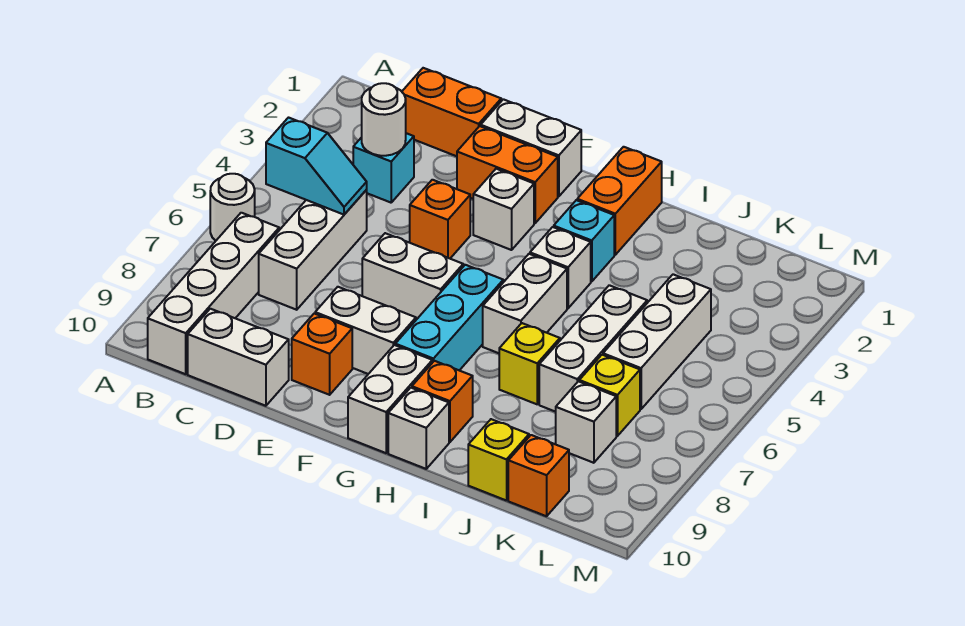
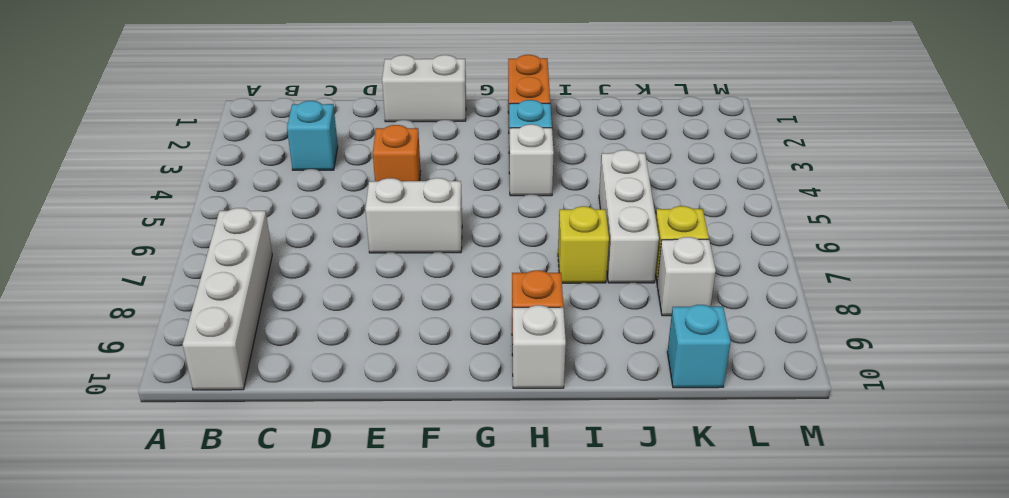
cyan 1x1 brick [667,305,731,388] -> orange 1x1 brick [508,435,569,516]
none -> white 1x1 round brick [210,174,255,241]
none -> orange 1x2 brick [402,68,501,156]
none -> white 1x3 brick [259,190,367,310]
none -> white 1x2 brick [188,309,289,406]

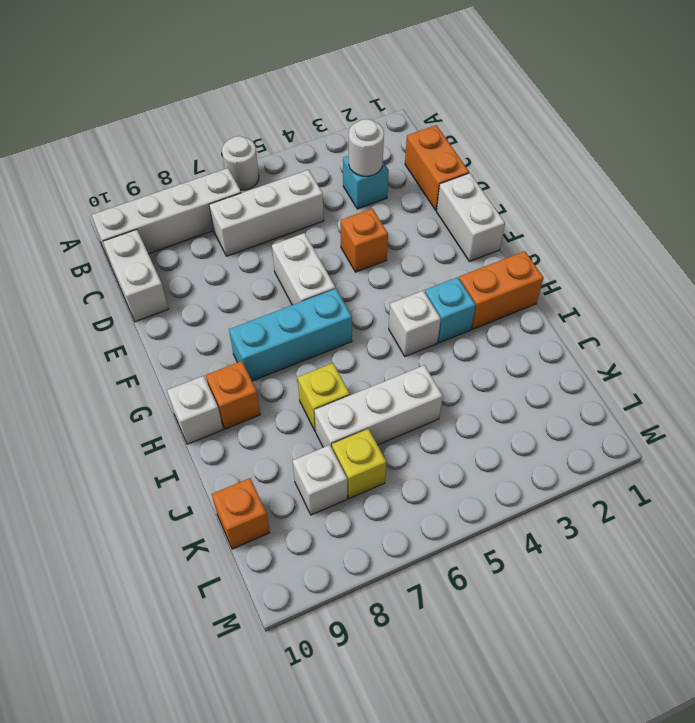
none -> orange 1x2 brick [457,126,558,223]
none -> white 1x2 brick [315,287,416,374]
none -> orange 1x1 brick [292,314,352,395]
none -> white 1x1 brick [473,169,534,250]

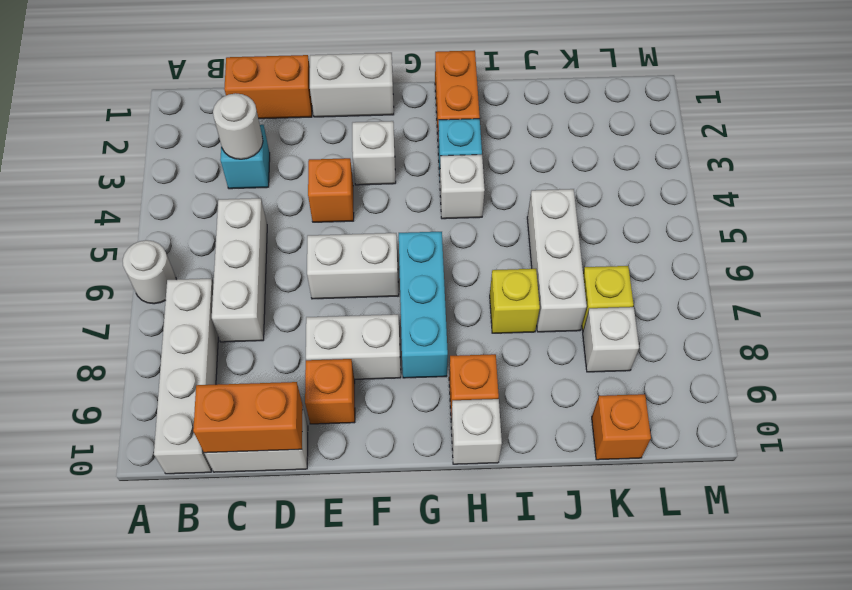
orange 1x2 brick [193,382,303,453] -> orange 1x2 brick moved to [457,126,558,223]
none -> white 1x2 brick [348,345,432,453]
none -> white 1x2 brick [483,254,567,353]
none -> yellow 1x1 brick [468,419,529,501]
none -> white 1x3 brick [603,274,711,409]

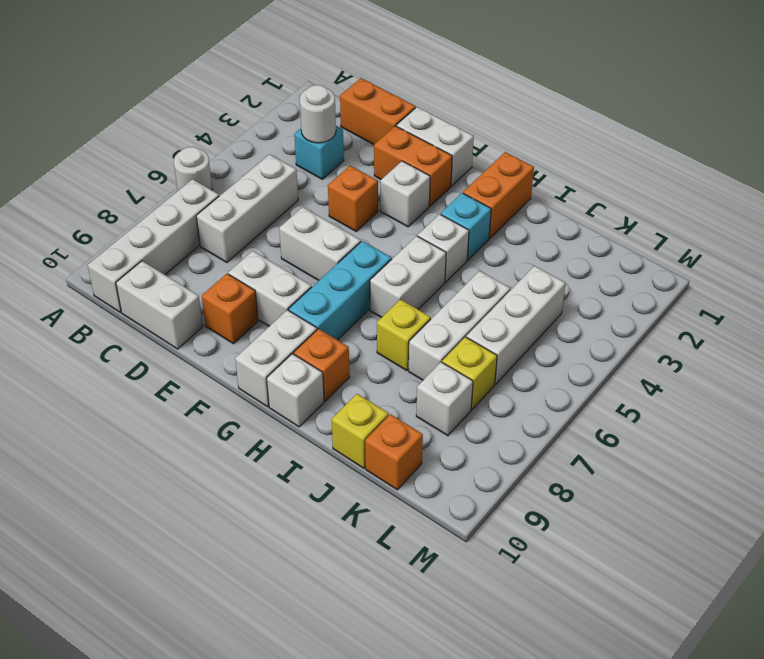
none -> cyan 1x2 slope [266,118,367,215]

